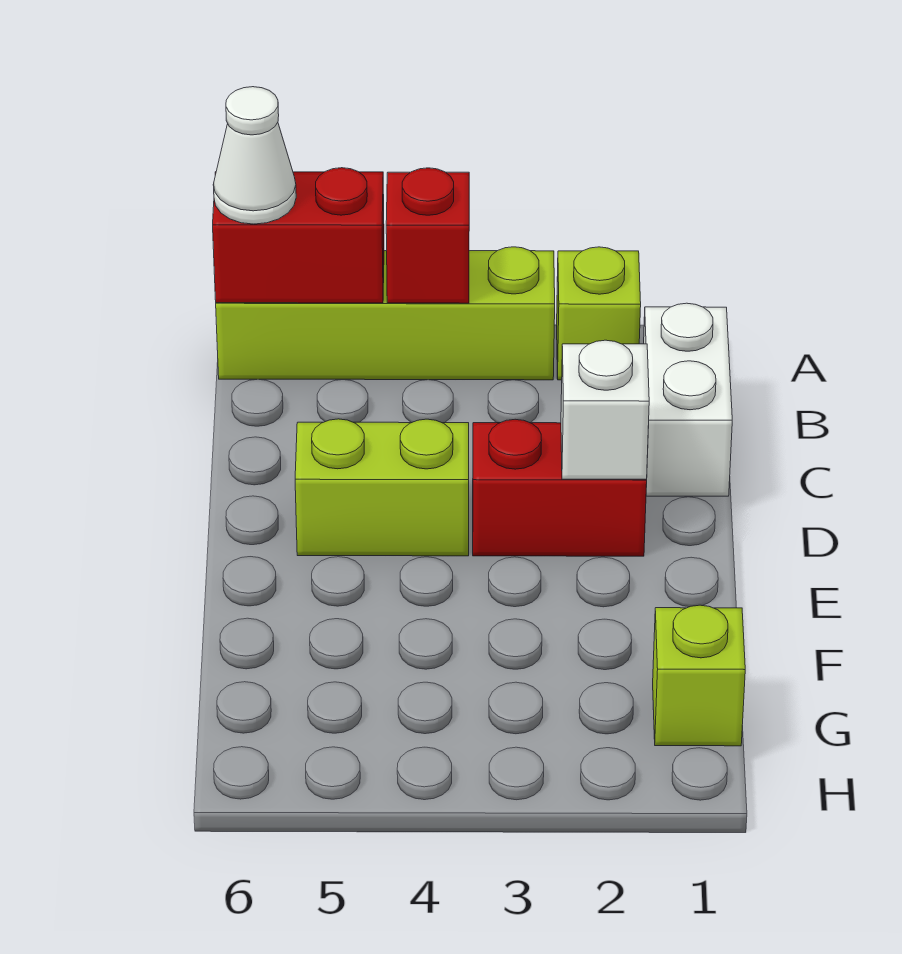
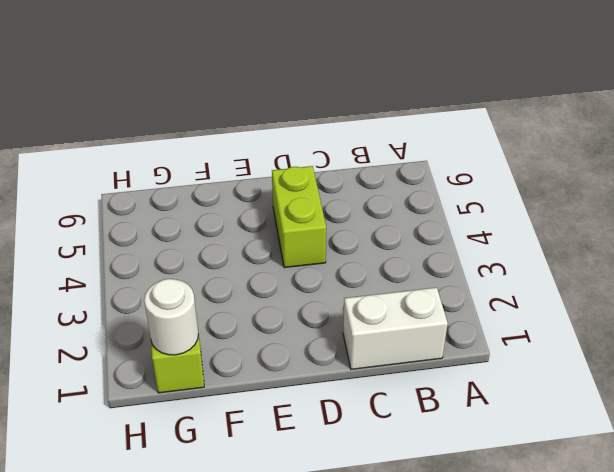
white 1x1 round brick [144,279,198,355] -> none
none -> lime 1x1 brick [557,247,641,380]
none -> lime 1x4 brick [216,247,555,380]

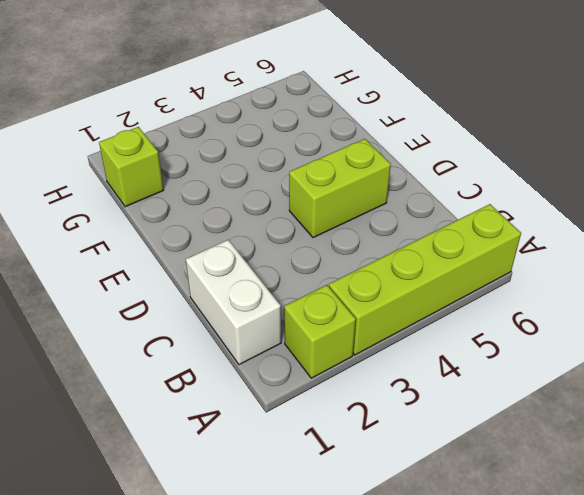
none -> red 1x2 brick [473,419,647,556]
none -> red 1x1 brick [386,168,469,303]

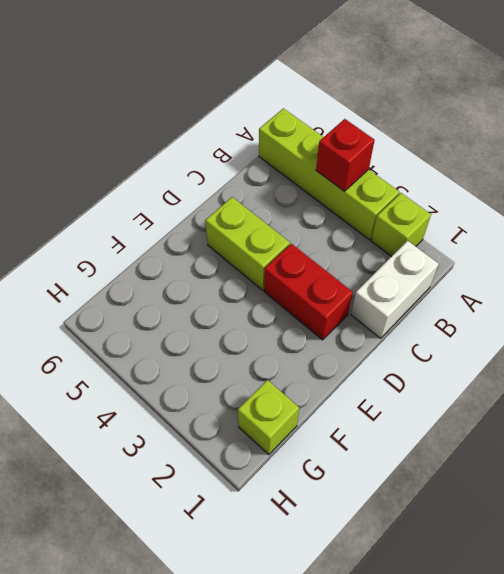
none -> red 1x2 brick [213,168,384,303]
none -> white 1x1 brick [561,340,649,479]

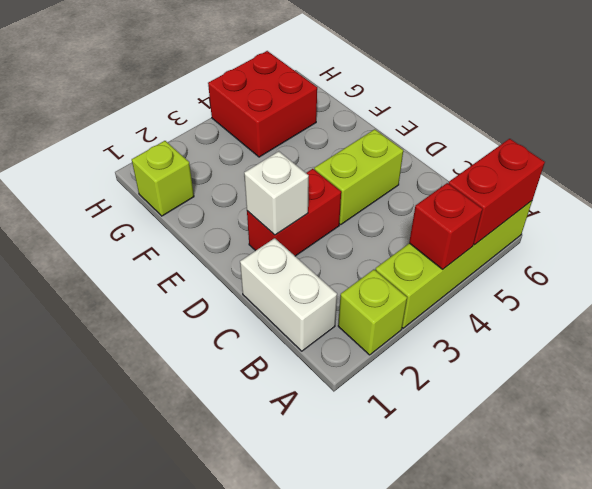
red 2x2 brick [208,51,317,157] -> none
none -> white 1x1 cone [213,87,296,224]

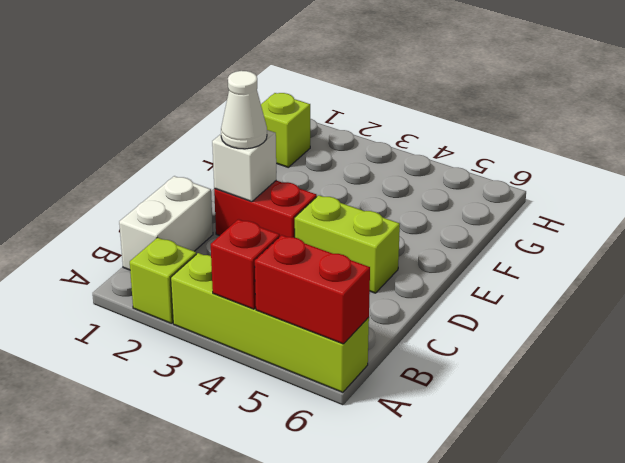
white 1x1 cone [221,71,267,149] -> white 1x1 cone moved to [213,87,296,224]

